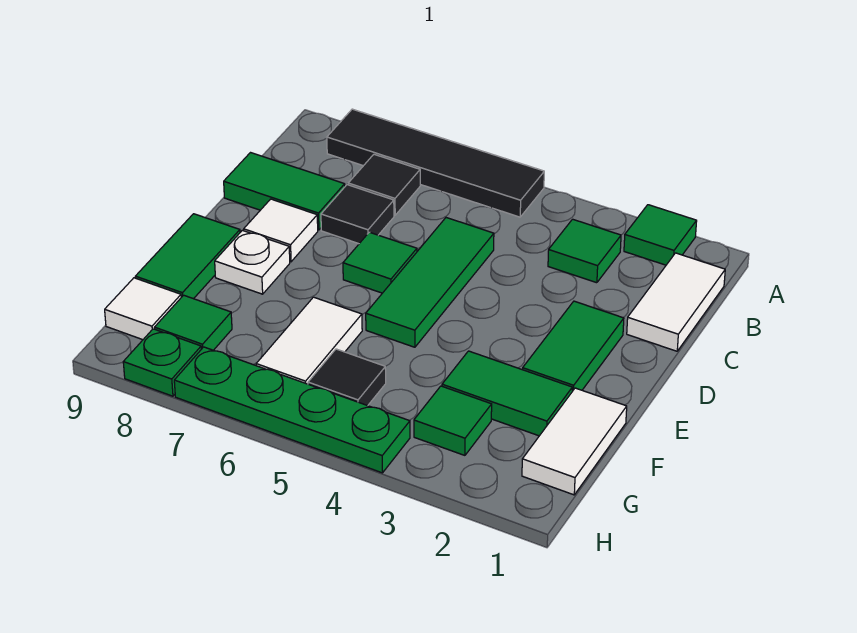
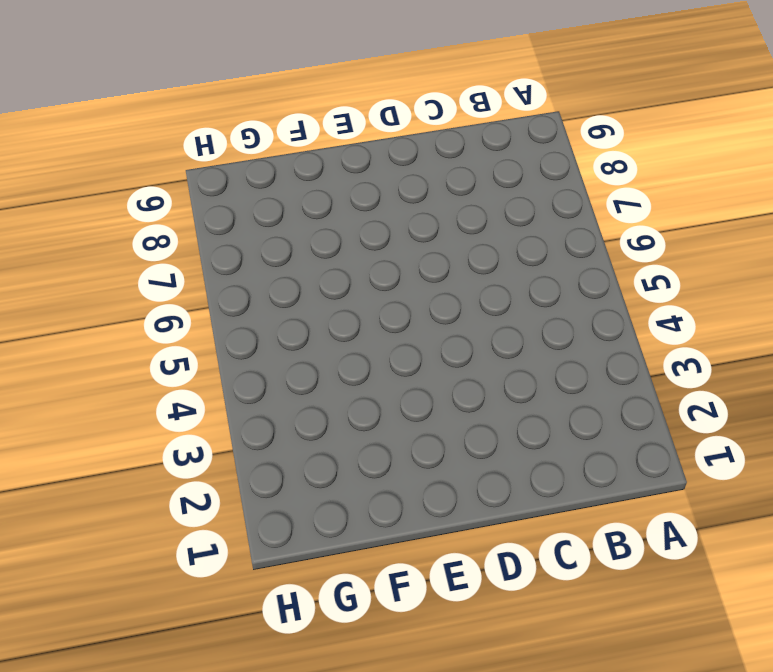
none -> green 1x1 tile [624,205,697,265]
none -> black 1x4 tile [327,109,544,217]
none -> white 1x2 tile [627,253,725,351]

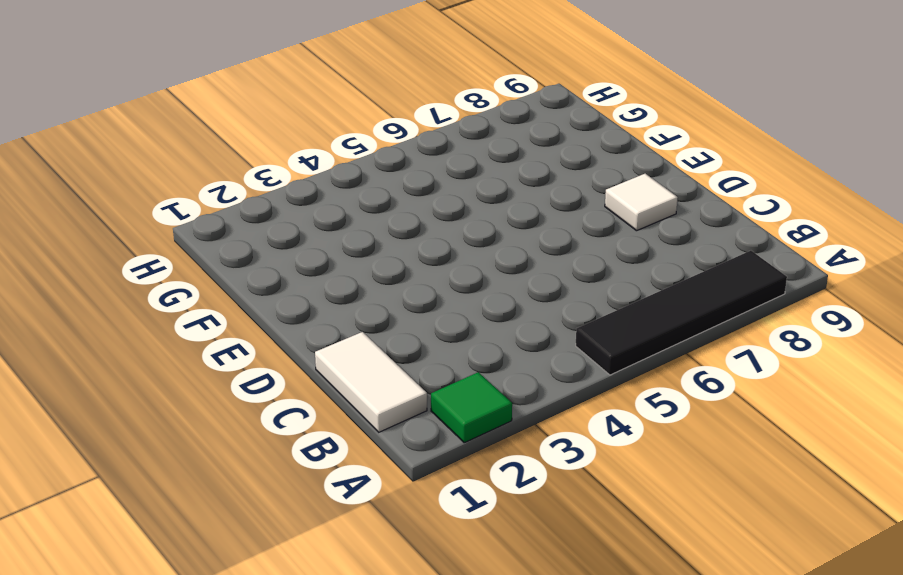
none -> green 1x1 tile [548,219,621,283]
none -> black 1x1 tile [348,154,420,215]
none -> green 1x3 tile [366,218,494,347]

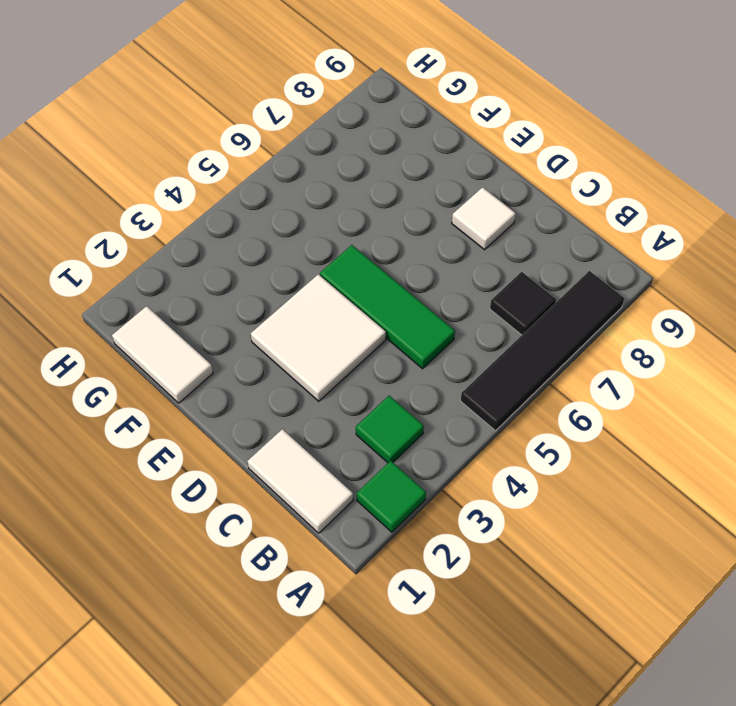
white 2x2 tile [251,274,386,401] -> none
none -> black 1x1 tile [321,185,394,244]
none -> green 1x2 tile [224,153,345,230]
none -> green 1x2 tile [523,301,624,391]

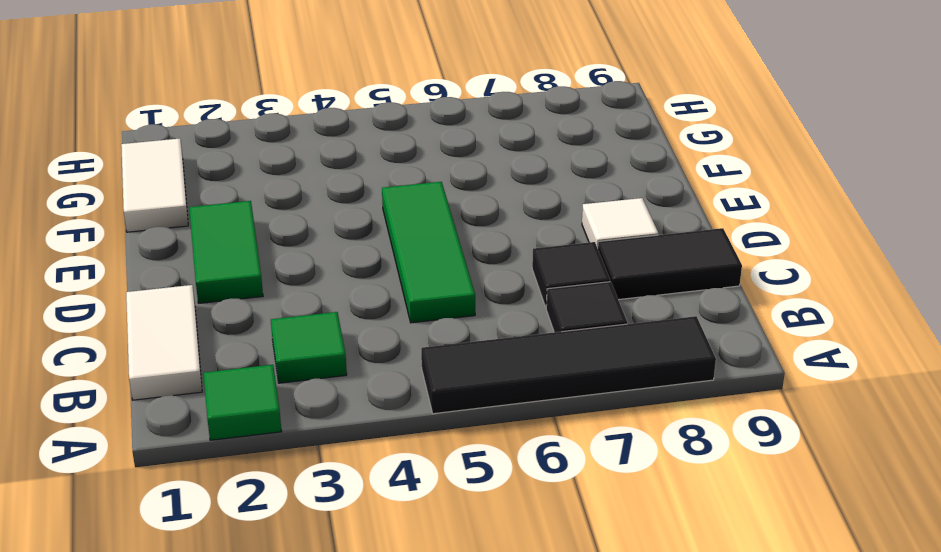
black 1x2 tile [598,228,742,300] -> green 1x2 tile [224,153,345,230]
none -> green 1x1 tile [343,232,417,293]
none -> white 1x1 plate [215,230,290,294]
none -> green 1x2 tile [135,214,240,299]

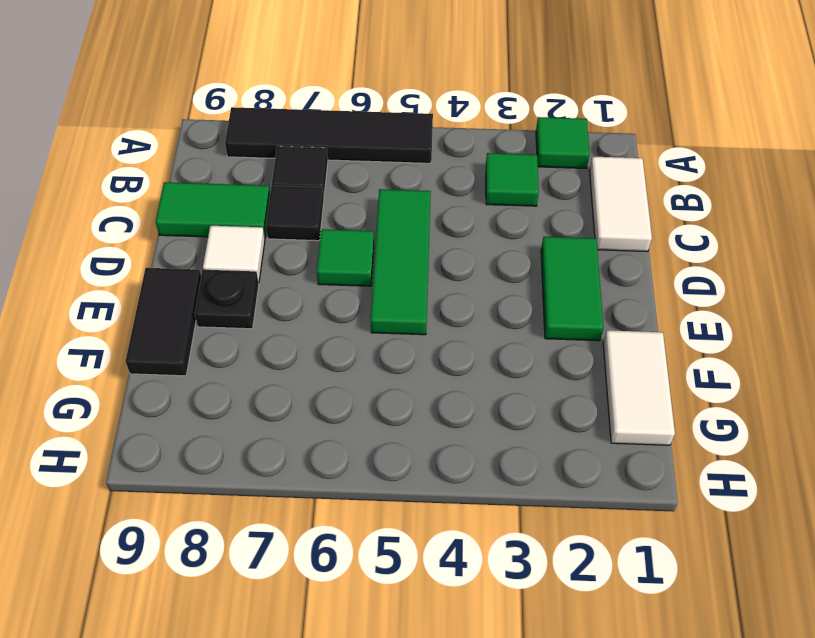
black 1x1 plate [195,270,259,329] -> white 1x1 plate [215,230,290,294]
black 1x2 tile [126,268,201,376] -> green 1x2 tile [135,214,240,299]
none -> green 1x2 tile [442,351,572,436]
none -> white 1x2 tile [256,297,362,384]
none -> green 1x1 tile [414,386,492,455]

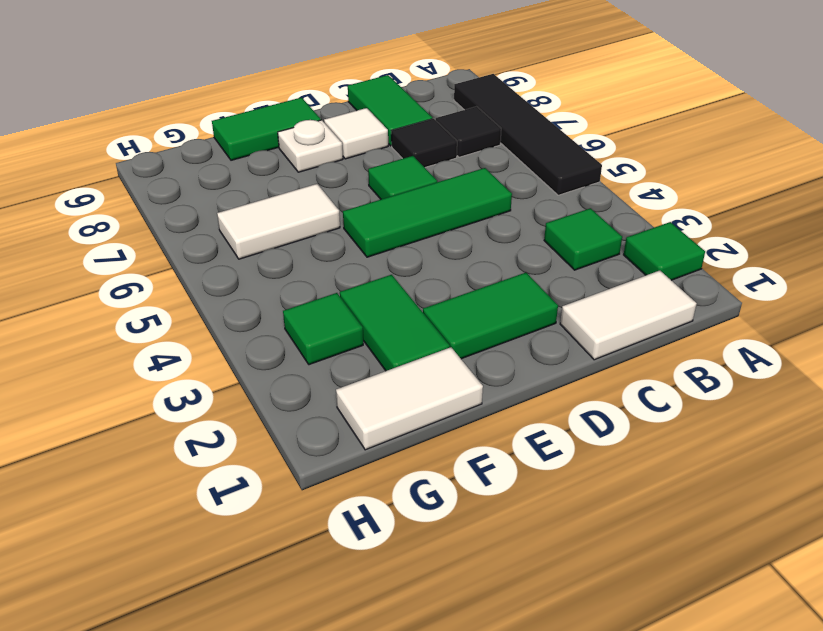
none -> black 1x1 tile [308,349,386,406]
none -> green 1x1 tile [154,295,232,350]
none -> white 1x1 tile [105,278,181,340]

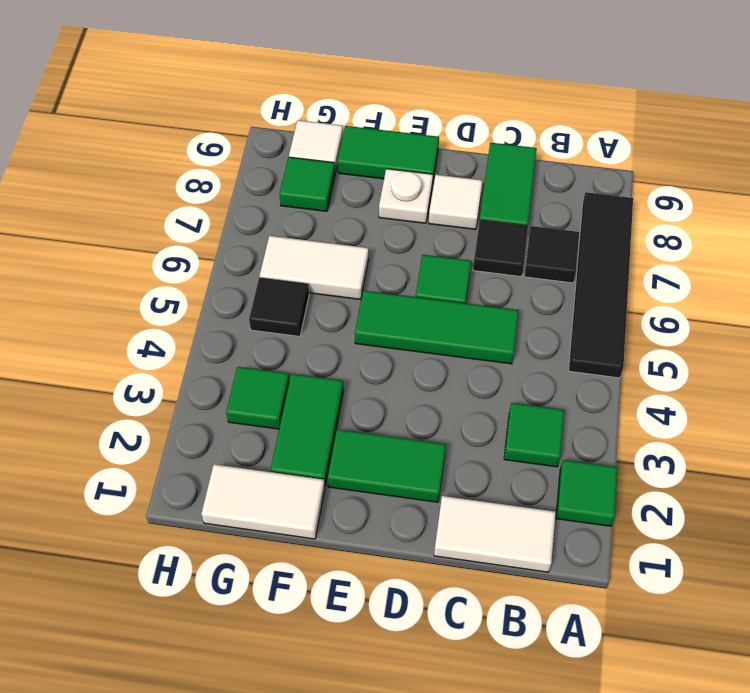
none -> green 1x4 plate [174,347,410,473]
none -> green 1x1 plate [123,329,201,396]

